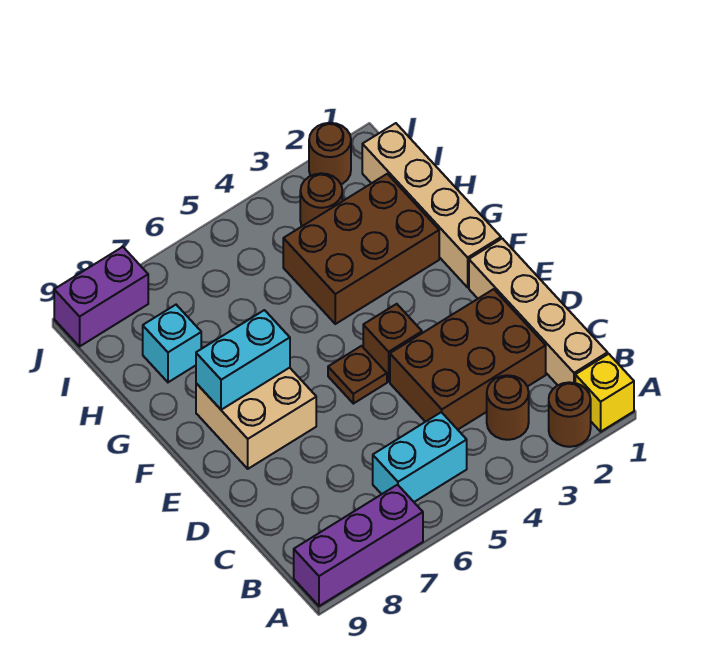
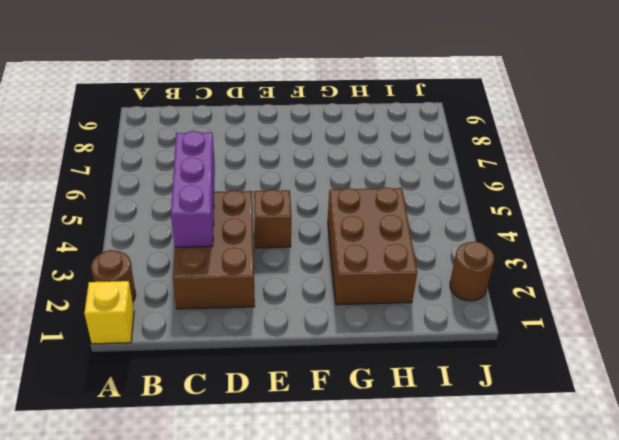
purple 1x3 brick [171,131,215,247] -> purple 1x3 brick moved to [294,485,423,606]
none -> tan 1x4 brick [469,238,608,385]
none -> brown 1x1 round brick [487,375,529,440]
none -> cyan 1x2 brick [373,412,467,502]

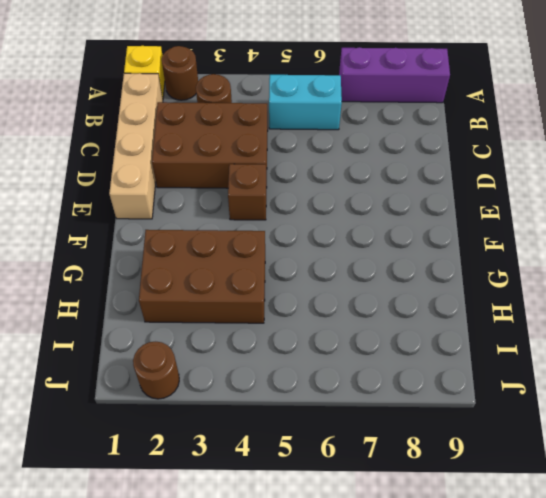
none -> brown 1x1 plate [328,346,387,404]
none -> tan 2x2 brick [196,368,316,469]
none -> tan 1x4 brick [362,123,501,287]

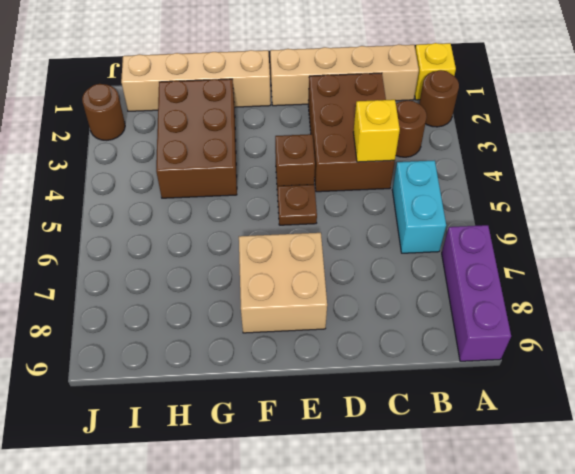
yellow 1x1 brick [353,100,400,162] -> none
none -> cyan 1x1 brick [143,305,201,382]
none -> brown 1x1 round brick [300,173,342,226]
none -> purple 1x2 brick [54,247,148,346]

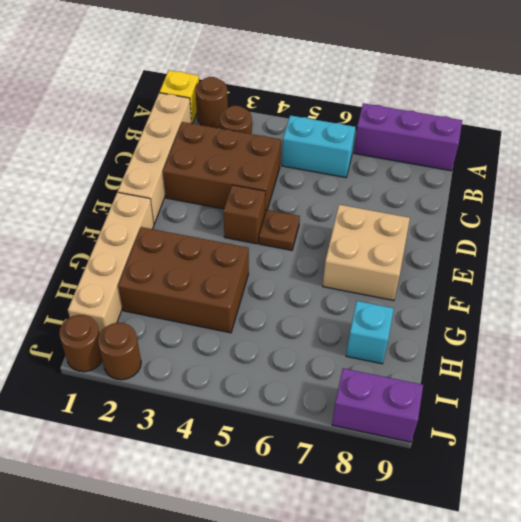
brown 1x1 round brick [59,315,102,372] -> brown 1x1 round brick moved to [300,173,342,226]
none -> cyan 1x2 brick [196,310,290,410]

